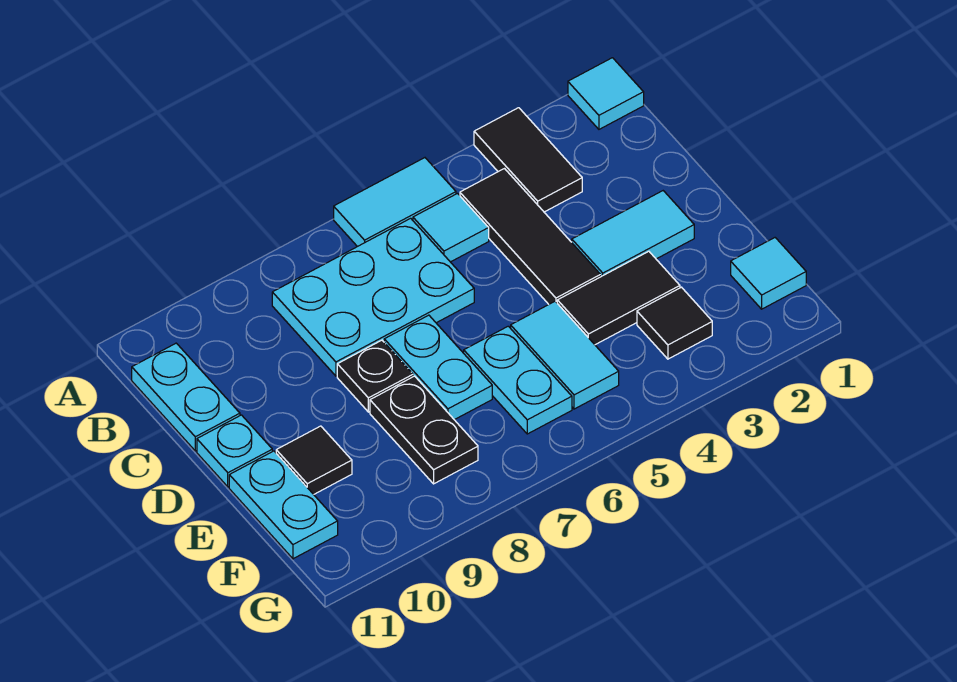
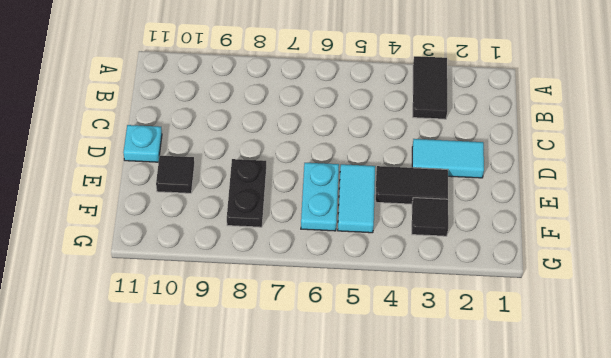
none -> cyan 1x1 tile [568,58,644,129]
none -> cyan 1x2 tile [334,158,456,247]
none -> black 1x3 tile [460,169,601,304]

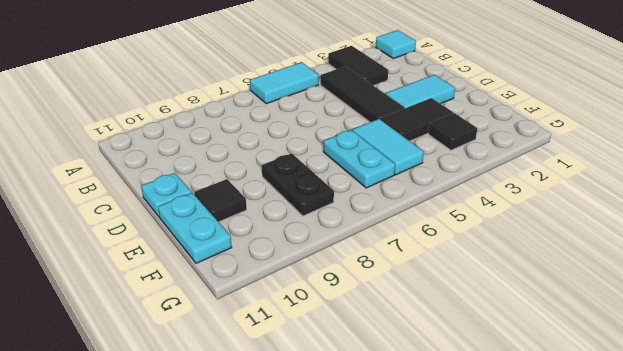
none -> cyan 1x1 tile [413,194,489,262]
none -> cyan 2x3 plate [272,218,474,376]
none -> cyan 1x2 plate [132,343,240,451]

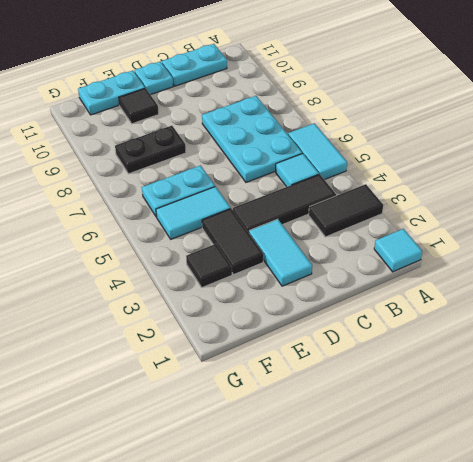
none -> cyan 1x2 plate [384,315,492,420]
none -> black 1x1 plate [337,340,413,412]
none -> cyan 1x1 tile [731,238,806,309]

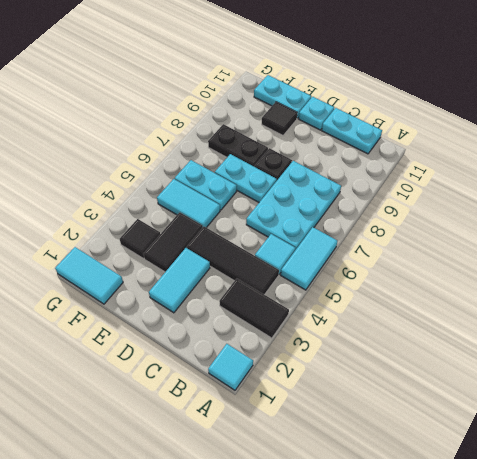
cyan 1x2 tile [55,247,123,304] -> cyan 1x1 tile [731,238,806,309]

